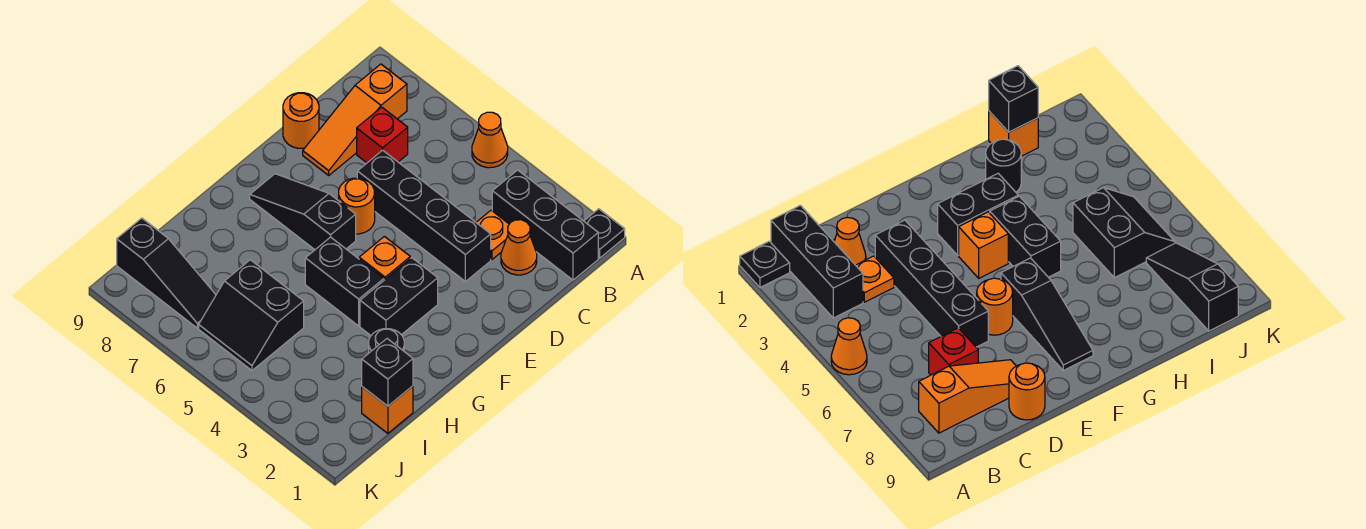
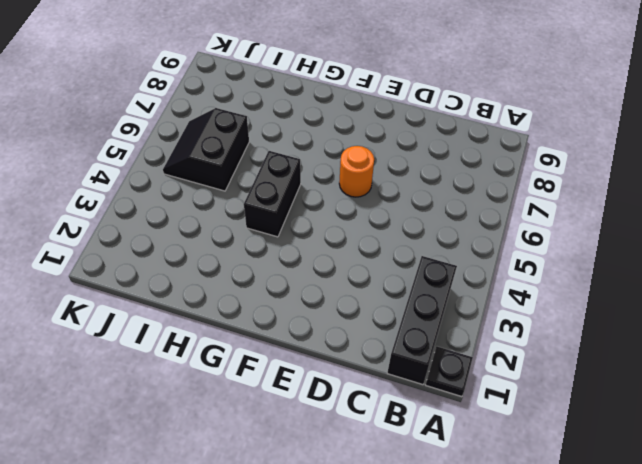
none -> orange 1x1 cone [472,112,508,168]
none -> orange 1x3 slope [303,64,407,175]
none -> orange 1x1 cone [501,220,537,275]

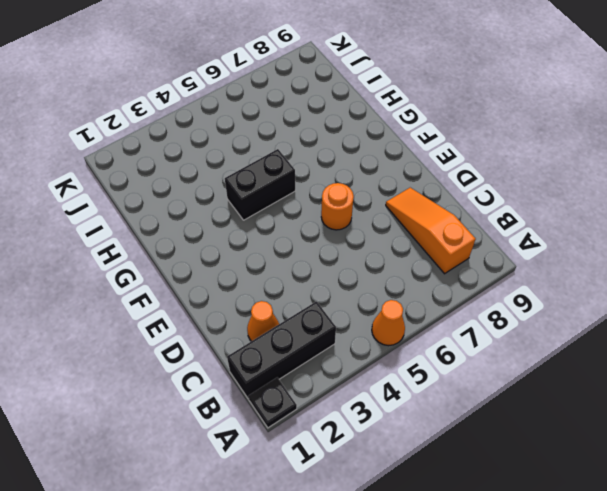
none -> orange 1x1 plate [476,210,509,260]
none -> red 1x1 brick [357,107,408,163]
none -> black 1x4 brick [357,150,491,282]

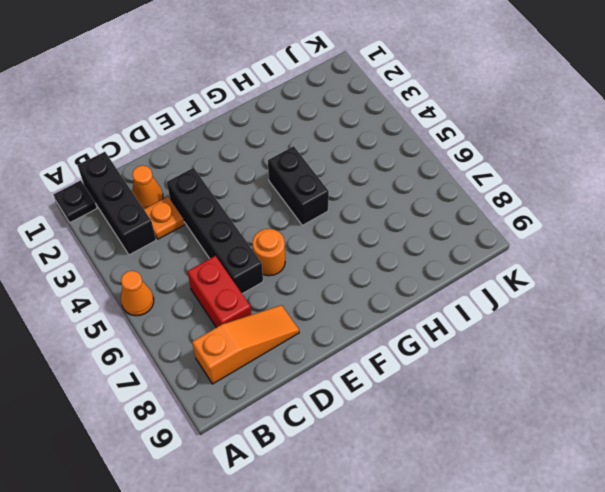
red 1x2 brick [187,256,251,328] -> red 1x1 brick [357,107,408,163]
none -> orange 1x1 round brick [283,93,319,148]
none -> black 1x2 brick [360,258,438,335]
none -> orange 1x1 brick [359,236,410,280]

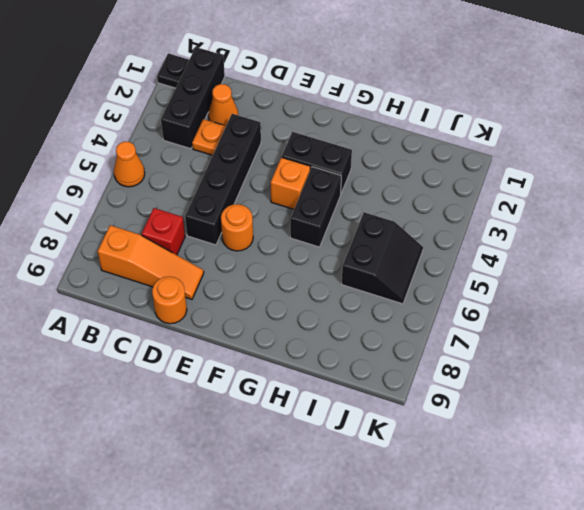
none -> black 1x3 slope [250,174,356,250]
none -> black 1x1 round brick [369,329,404,353]
none -> orange 1x1 brick [362,386,413,433]

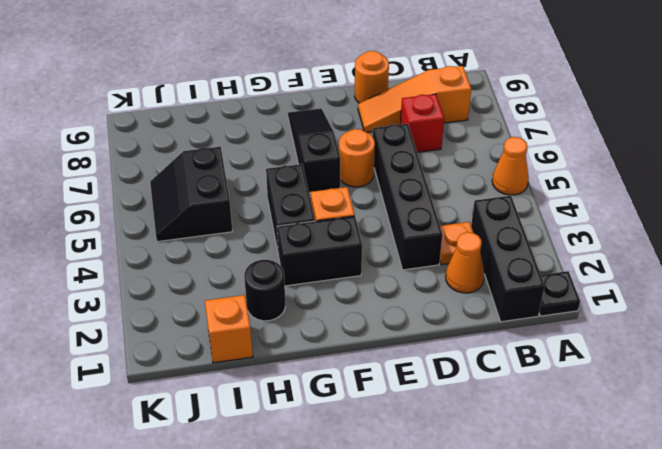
none -> black 1x3 slope [117,218,216,328]
none -> black 1x1 brick [362,339,413,406]

